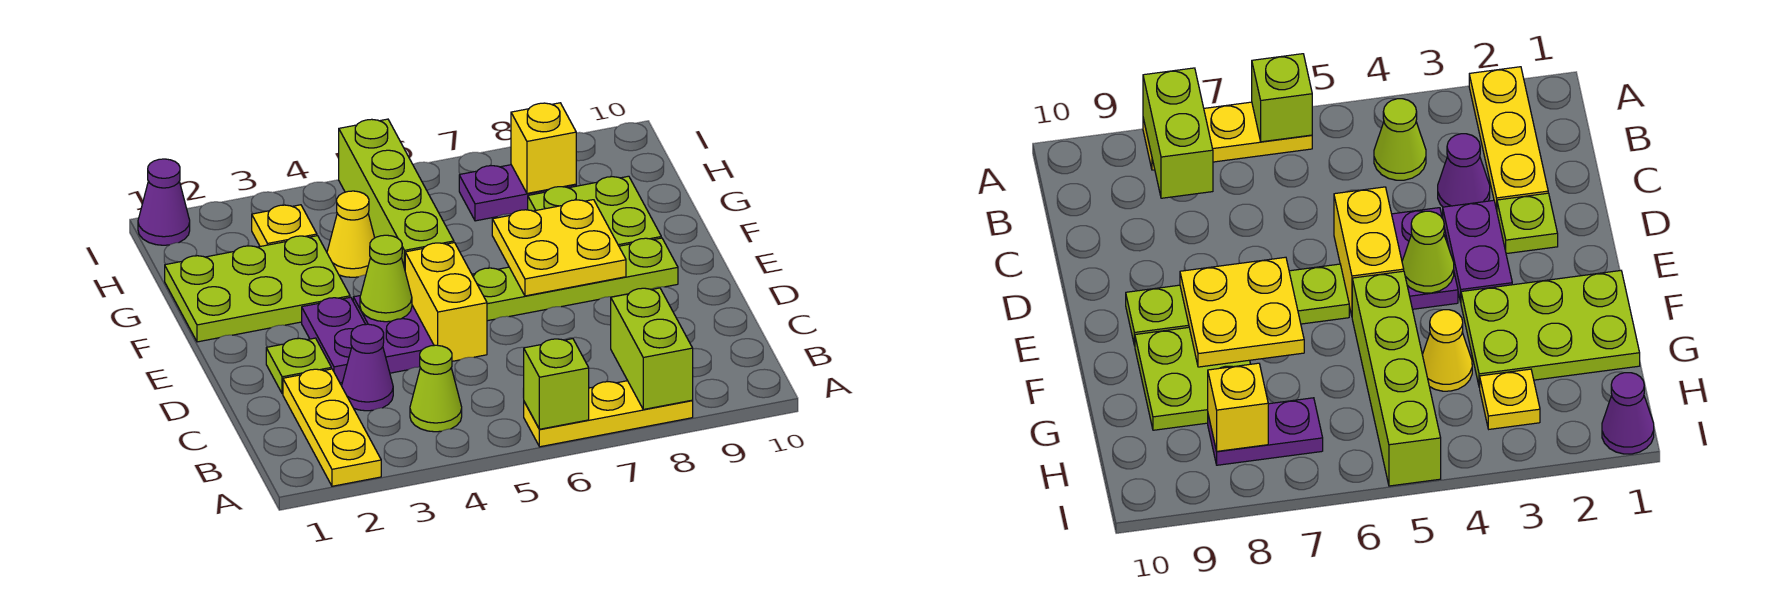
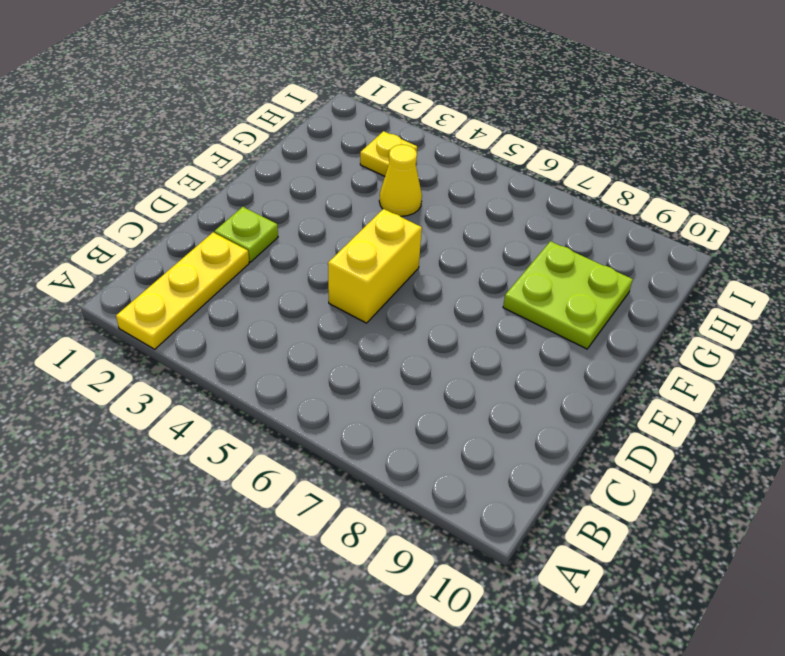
none -> yellow 1x3 plate [524,381,693,447]
none -> lime 1x1 cone [410,345,462,432]
none -> purple 1x1 cone [342,324,393,411]

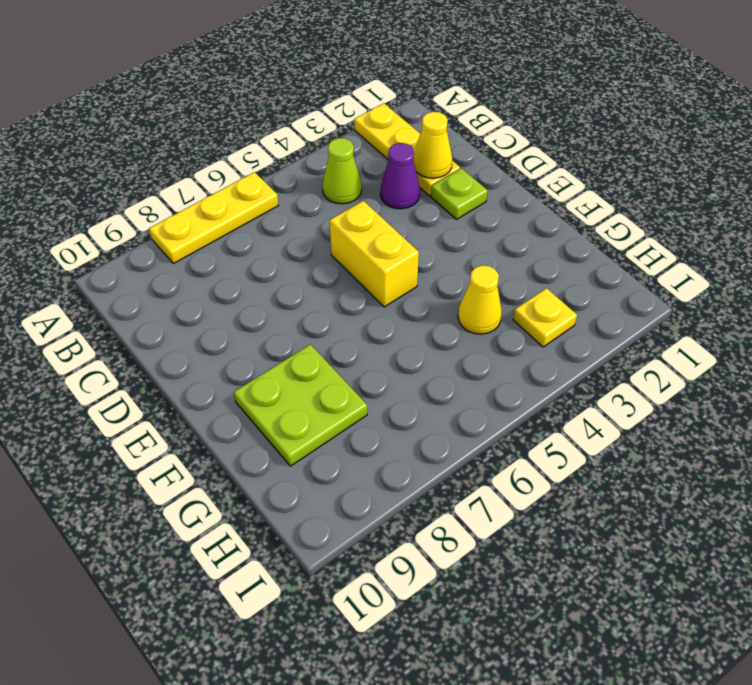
yellow 1x1 cone [413,112,452,178] -> none
none -> purple 1x2 plate [302,297,366,383]
none -> purple 1x2 plate [353,296,434,373]
none -> lime 1x4 plate [472,238,678,321]

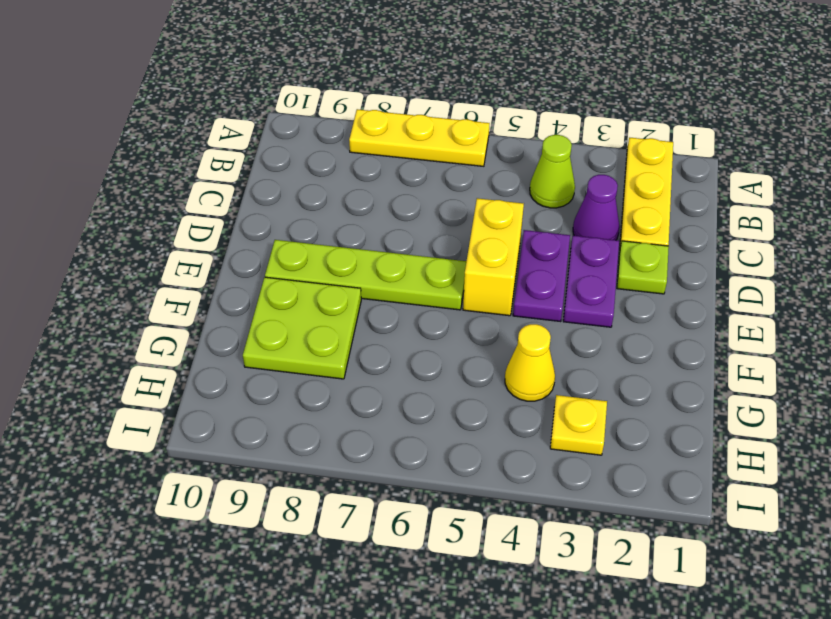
none -> lime 2x3 plate [165,236,350,342]
none -> lime 1x4 brick [339,119,454,269]
none -> purple 1x2 plate [459,165,576,221]

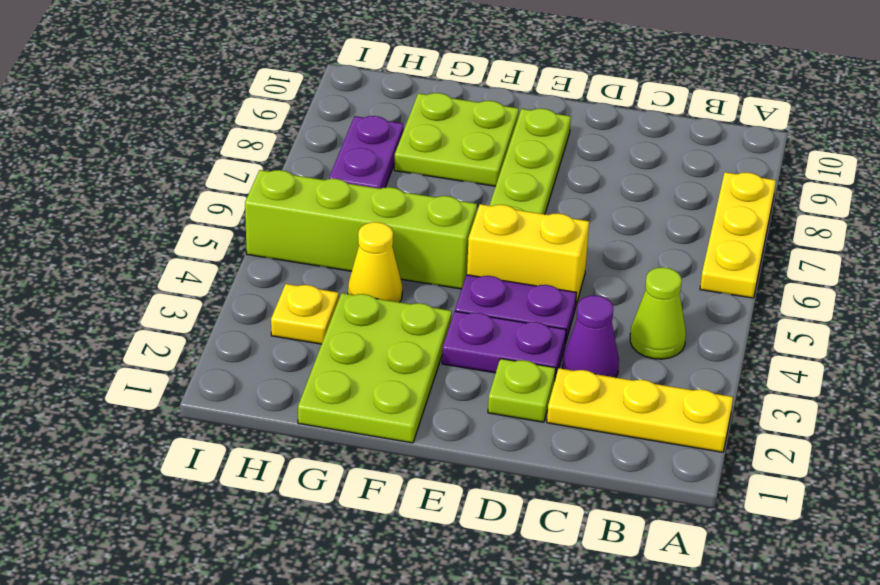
none -> purple 1x1 cone [138,159,190,245]
none -> lime 1x1 brick [523,339,589,429]
none -> lime 1x2 brick [611,288,693,409]

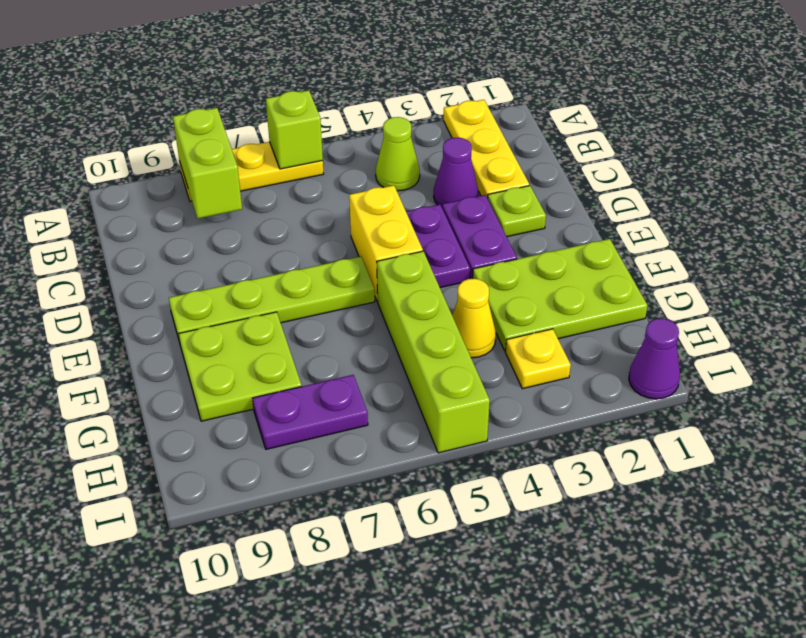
none -> lime 1x1 cone [360,235,412,322]
none -> yellow 2x2 plate [492,200,626,296]
none -> yellow 1x1 brick [511,103,576,193]

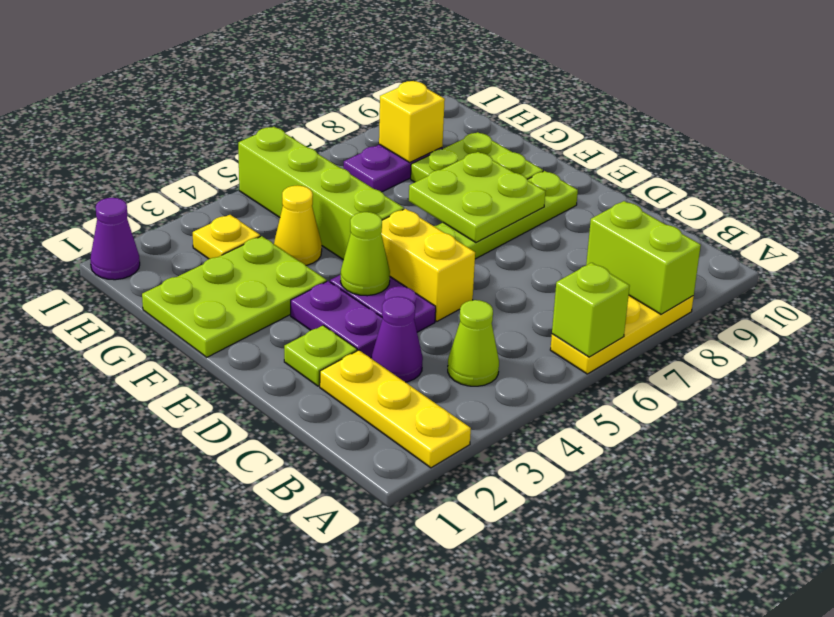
lime 2x2 plate [409,152,546,243] -> yellow 2x2 plate [492,200,626,296]

